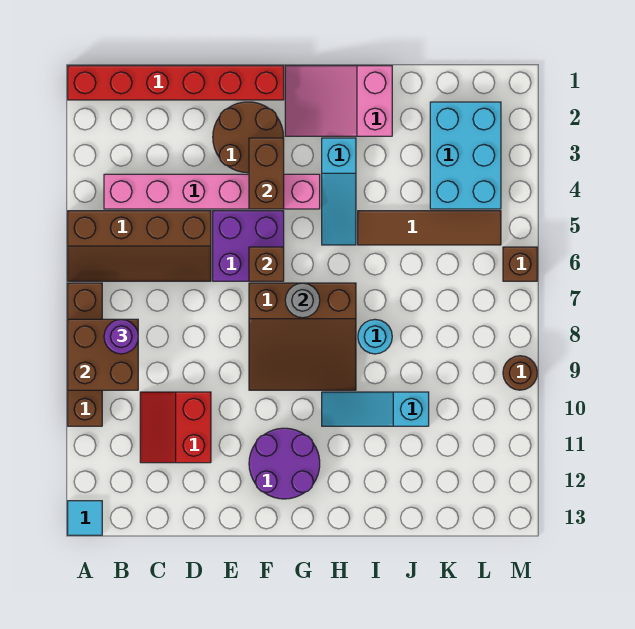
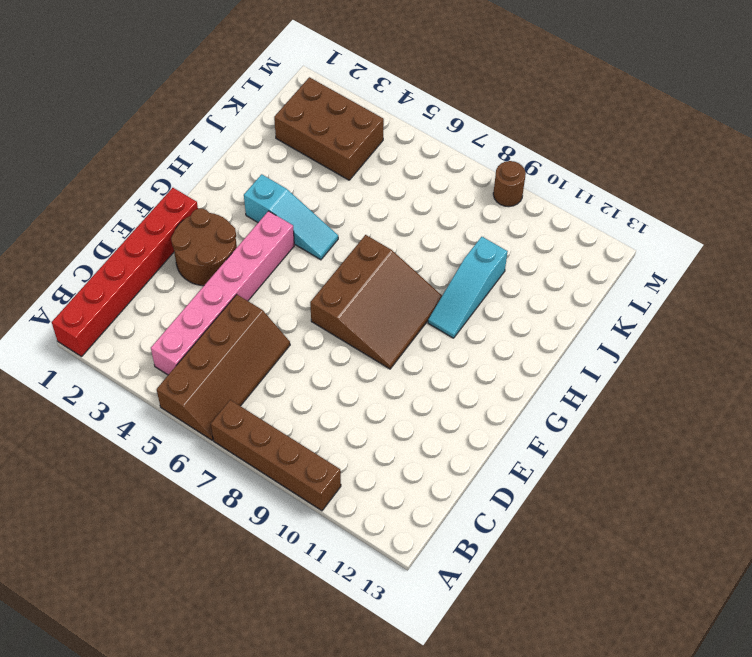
brown 2x3 brick [274,77,384,180] -> cyan 2x3 brick [430,102,501,209]
none -> cyan 1x1 tile [68,501,102,535]
none -> red 2x2 slope [140,392,211,463]
none -> purple 2x2 brick [213,211,284,281]

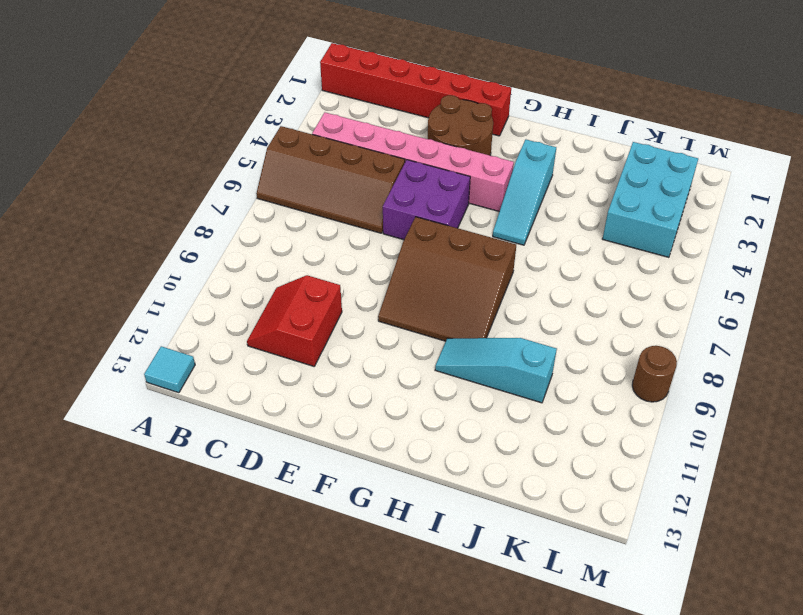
none -> brown 1x4 brick [68,283,102,426]
none -> purple 2x2 round brick [249,428,320,499]
none -> pink 2x3 slope [285,66,392,136]

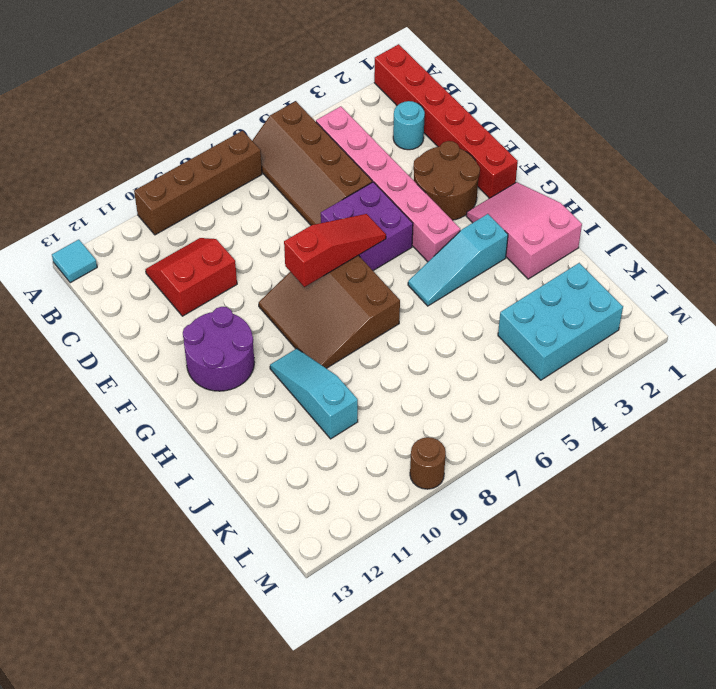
cyan 1x1 round brick [393,101,425,150] -> cyan 1x1 round brick moved to [358,319,392,354]
red 1x3 slope [284,214,386,287] -> brown 1x1 brick [249,247,284,281]
none -> brown 1x4 tile [358,211,501,245]
none -> brown 1x1 brick [503,247,537,281]
none -> brown 2x2 brick [68,319,138,390]

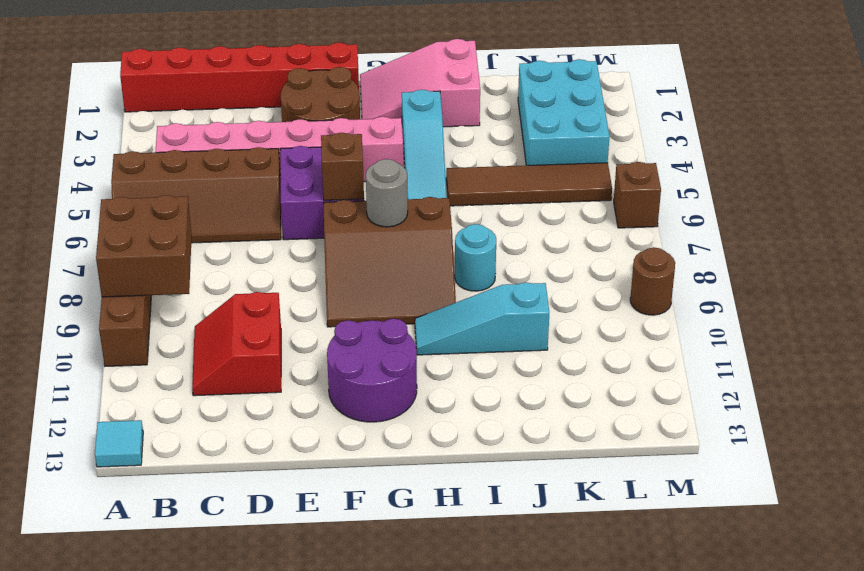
none -> brown 1x2 brick [249,138,284,209]
none -> purple 1x1 round brick [104,319,138,354]

